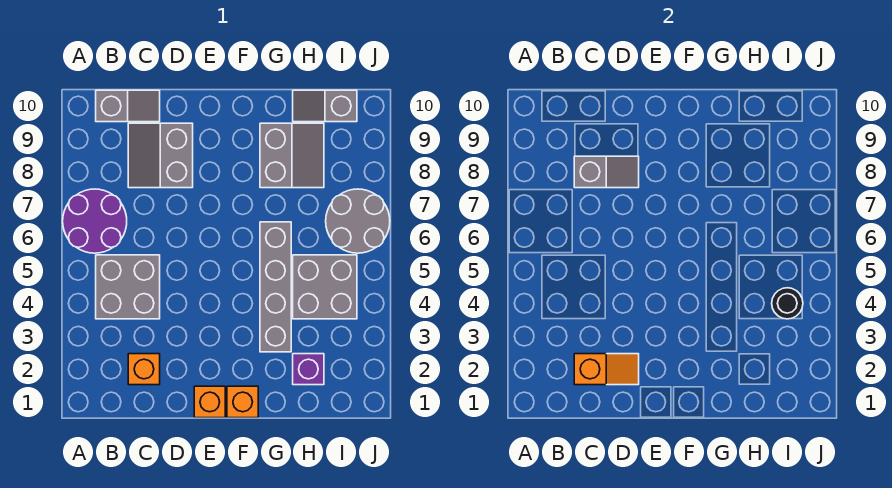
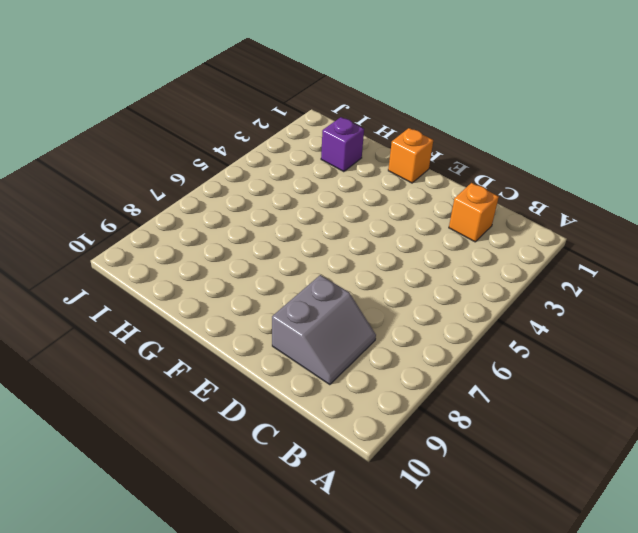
none -> purple 2x2 round brick [63,189,127,253]
none -> grey 2x2 brick [96,255,160,319]
none -> grey 1x2 slope [96,90,160,122]

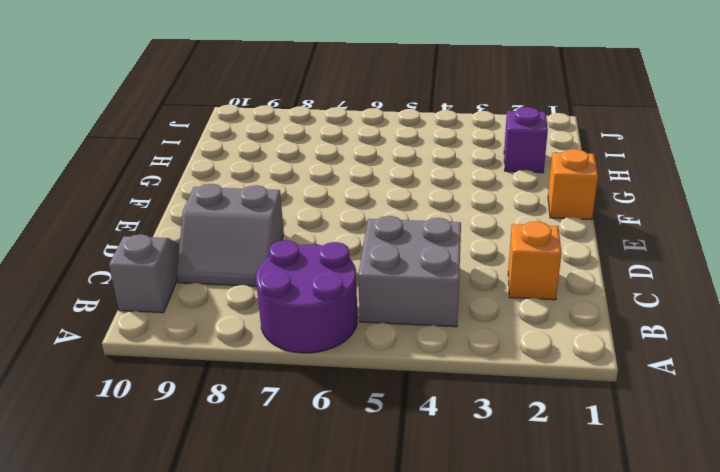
none -> orange 1x1 brick [194,386,225,418]
none -> grey 1x4 brick [260,222,291,352]
none -> grey 2x2 slope [260,123,324,188]

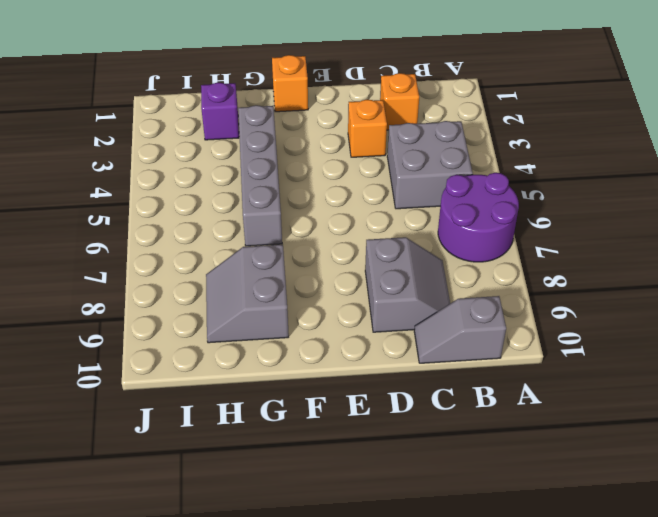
orange 1x1 brick [348,100,387,157] -> orange 1x1 brick moved to [194,386,225,418]
none -> grey 2x2 brick [293,255,357,319]
none -> grey 1x2 slope [293,90,357,122]
none -> grey 2x2 round brick [326,189,390,253]

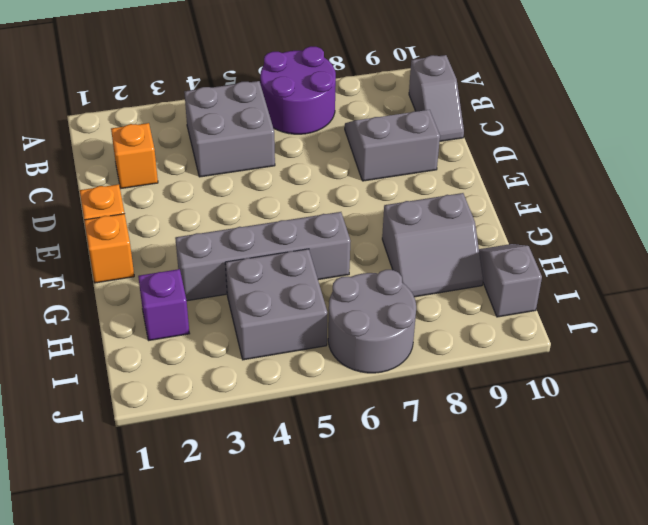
none -> orange 1x2 slope [574,354,639,385]
none -> grey 1x2 slope [574,156,639,188]
none -> black 1x1 round brick [772,288,803,319]

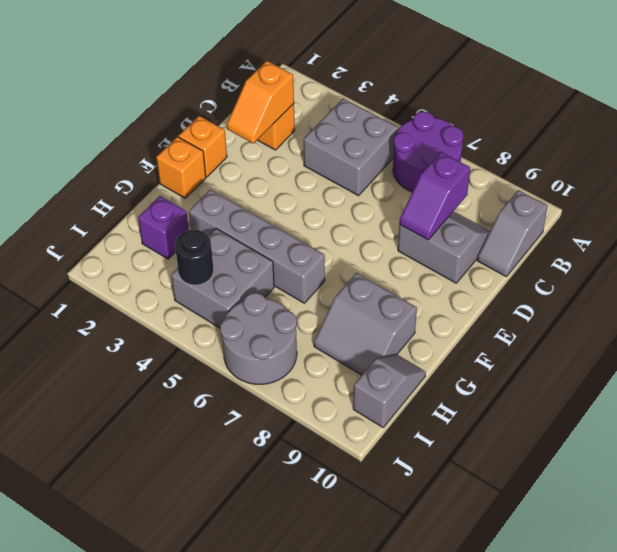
purple 1x2 slope [399,152,470,240] -> grey 1x2 slope [574,156,639,188]

